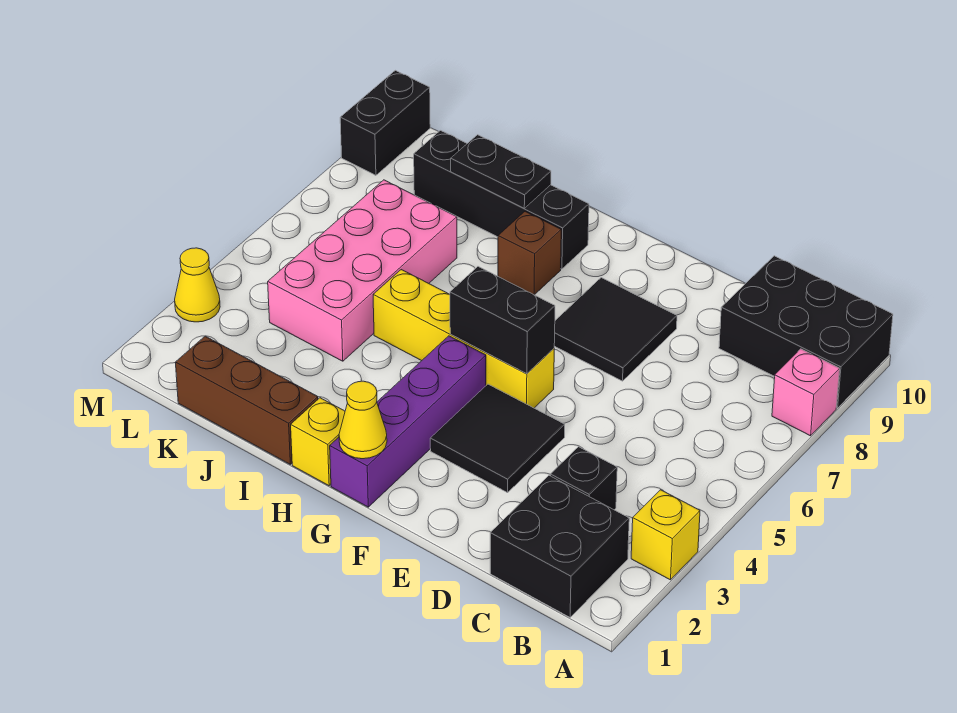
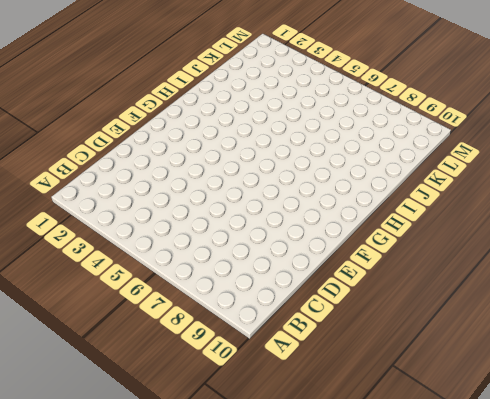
none -> yellow 1x1 brick [631,490,700,580]
none -> pink 1x1 brick [772,349,840,436]
none -> black 2x3 brick [719,256,893,408]

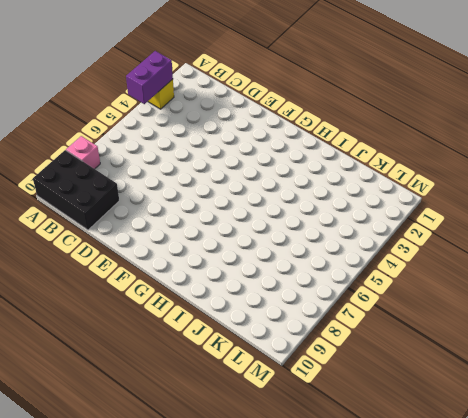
purple 1x2 brick [126,51,173,104] -> none
none -> black 2x2 brick [490,476,629,617]
none -> black 1x1 brick [550,447,617,510]
none -> black 2x2 tile [430,384,565,493]

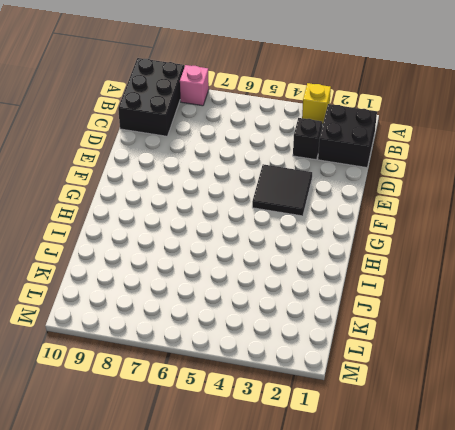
none -> black 2x2 tile [554,278,677,381]
none -> yellow 1x4 brick [373,270,554,408]
none -> purple 1x4 brick [330,336,486,507]

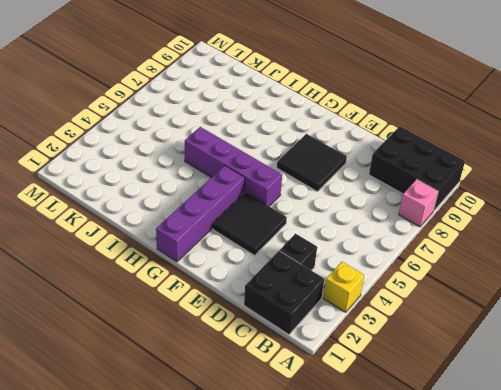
purple 1x4 brick [185,127,282,206] -> yellow 1x4 brick [373,270,554,408]
none -> yellow 1x1 brick [291,398,345,486]
none -> brown 1x1 brick [498,211,561,295]
none -> black 1x4 brick [414,131,589,269]

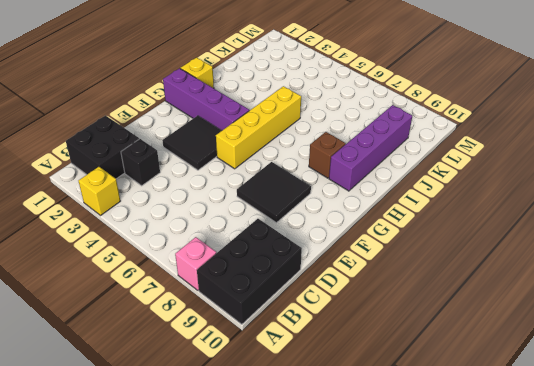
purple 1x4 brick [329,105,412,191] -> black 1x4 brick [414,131,589,269]
none -> brown 1x3 brick [175,336,318,464]
none -> pink 2x4 brick [268,180,457,361]
none -> yellow 1x1 cone [175,248,220,322]

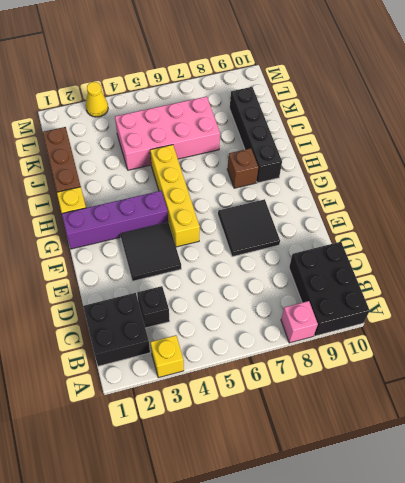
none -> black 1x2 brick [340,70,430,175]
none -> black 1x2 brick [450,267,555,374]
none -> yellow 1x1 cone [339,381,387,459]

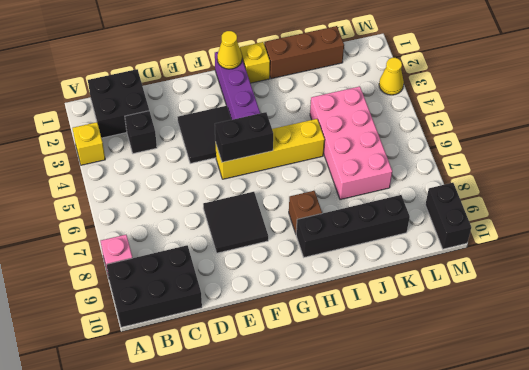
none -> black 1x2 plate [451,135,551,208]

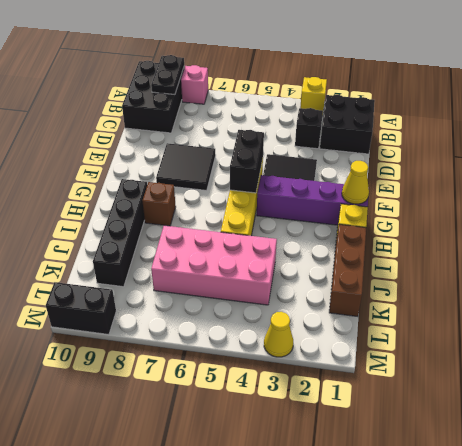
black 1x2 plate [151,55,184,94] -> black 1x2 plate moved to [451,135,551,208]

